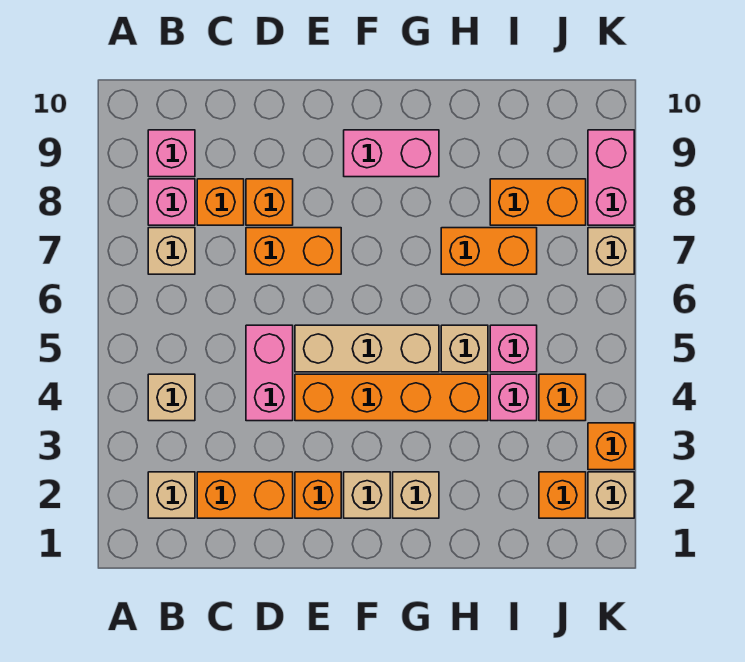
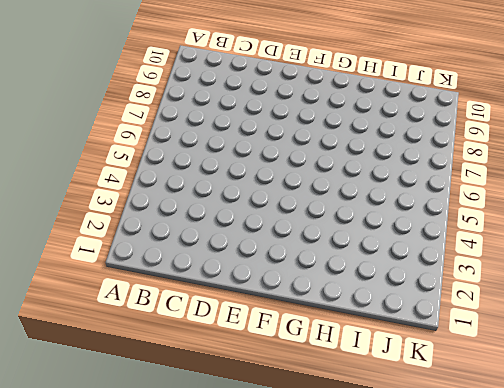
none -> tan 1x1 brick [148,472,195,518]
none -> tan 1x1 brick [148,374,195,421]
none -> tan 1x1 brick [148,228,195,274]

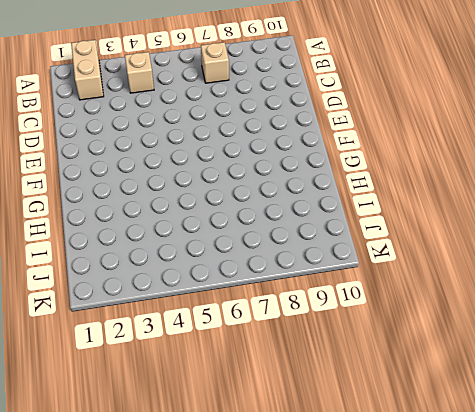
tan 1x2 brick [71,40,104,100] -> tan 1x1 brick [148,472,195,518]
none -> pink 1x1 brick [148,179,195,225]
none -> pink 1x1 brick [148,130,195,177]
none -> orange 1x2 brick [197,472,293,518]

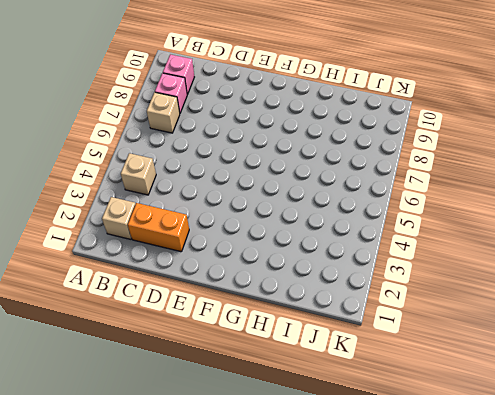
none -> orange 1x1 brick [197,179,244,225]
none -> pink 1x2 brick [246,325,293,421]
none -> orange 1x2 brick [246,228,341,274]

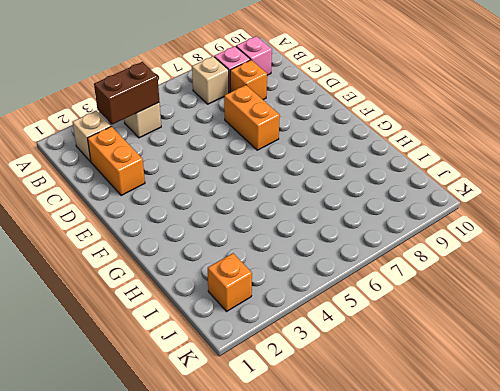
brown 1x2 brick [94,62,159,124] -> none
none -> pink 1x2 brick [246,325,293,421]
none -> orange 1x1 brick [246,179,293,225]
none -> orange 1x1 brick [295,472,341,518]

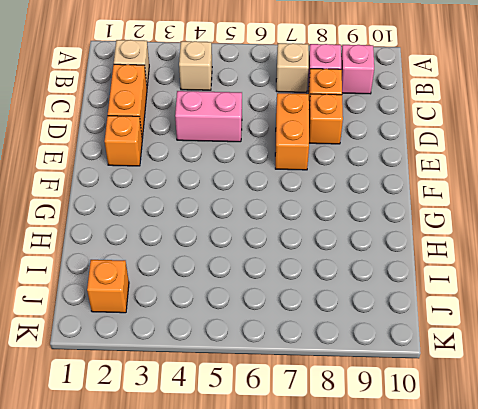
none -> orange 1x4 brick [295,374,488,421]
none -> tan 1x3 brick [295,325,439,372]
none -> tan 1x1 brick [344,472,390,518]

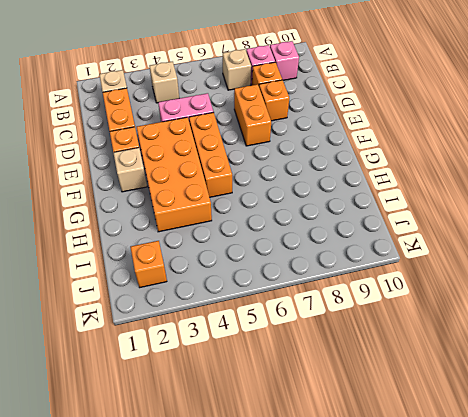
orange 2x4 brick [137,117,212,232] -> orange 1x4 brick [295,374,488,421]
orange 1x3 brick [189,112,232,197] -> tan 1x3 brick [295,325,439,372]
none -> pink 1x2 brick [344,130,439,177]
none -> tan 1x1 brick [393,472,439,518]
none -> tan 1x1 brick [441,325,488,372]

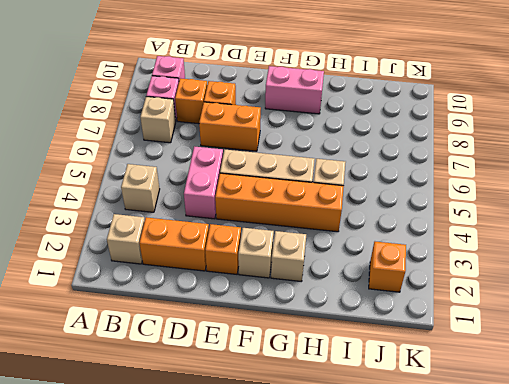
none -> orange 1x2 brick [441,228,537,274]
none -> pink 1x1 brick [490,374,537,421]
none -> pink 1x1 brick [490,325,537,372]

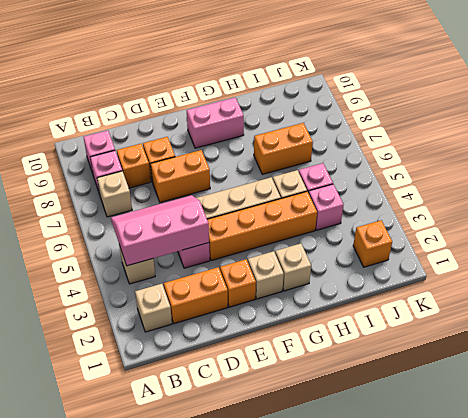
pink 2x3 slope [111,195,209,266] -> none
none -> orange 1x2 brick [490,179,586,225]
none -> orange 1x1 brick [539,374,586,421]
none -> tan 1x1 brick [588,472,634,518]

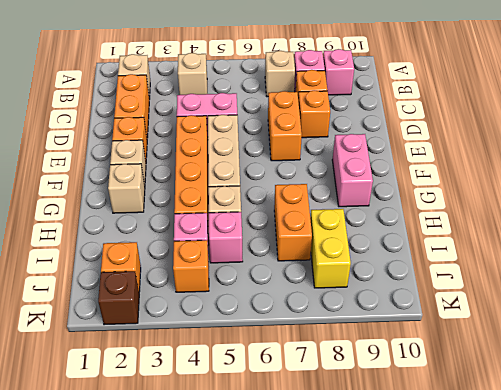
yellow 1x2 brick [310,209,351,288] -> orange 1x2 brick [490,179,586,225]
brown 1x1 brick [98,271,139,325] -> tan 1x1 brick [588,472,634,518]
none -> orange 1x1 brick [588,423,634,470]
none -> tan 1x1 brick [588,228,634,274]
none -> pink 1x2 brick [588,130,634,225]

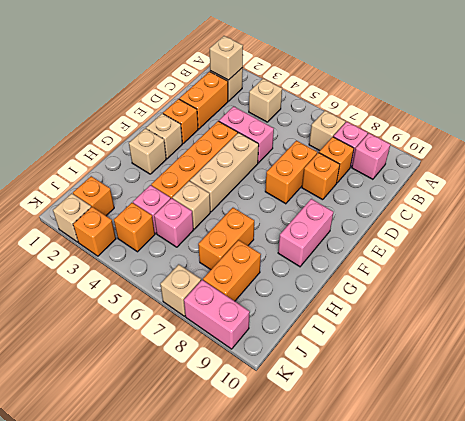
tan 1x1 brick [210,36,243,80] -> none

